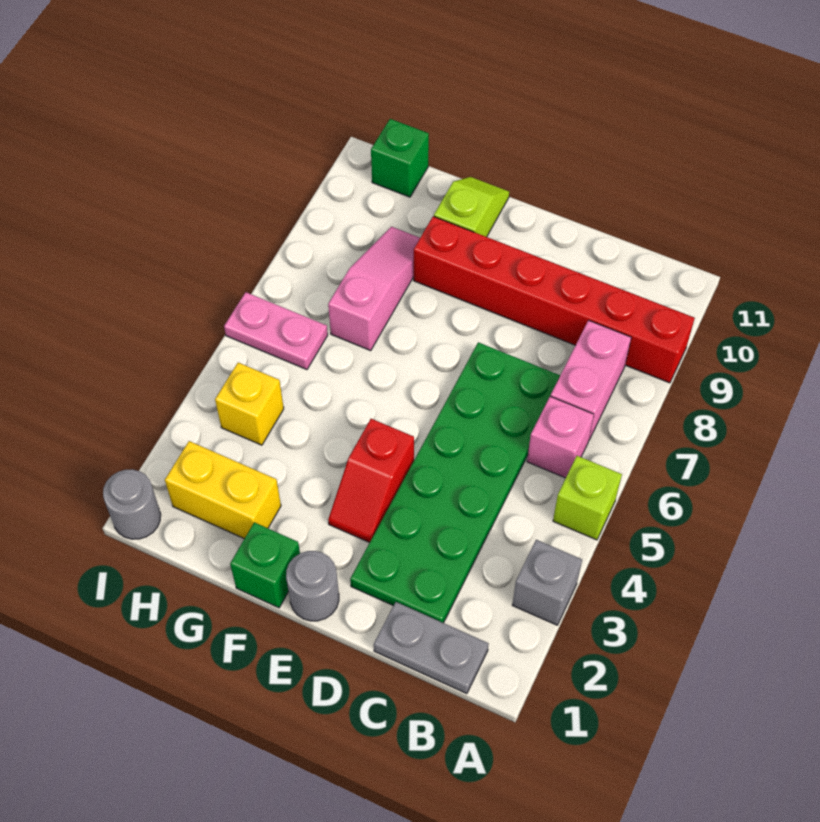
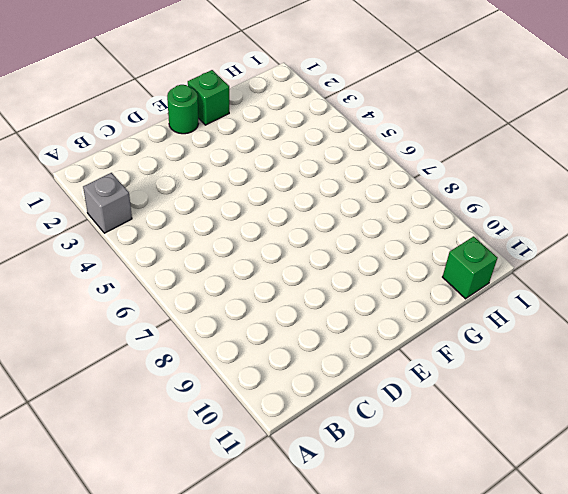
green 1x1 round brick [167,85,198,134] -> grey 1x1 round brick [286,551,339,621]
none -> lime 1x1 brick [553,456,622,540]
none -> red 1x6 brick [414,216,695,383]
none -> grey 1x2 plate [374,602,489,694]

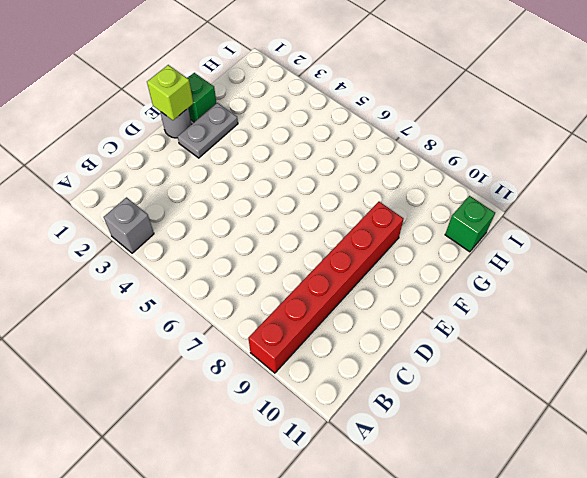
lime 1x1 brick [147,65,193,120] -> lime 1x1 brick moved to [553,456,622,540]
grey 1x2 plate [178,103,238,158] -> grey 1x2 plate moved to [374,602,489,694]
none -> pink 1x1 brick [527,396,594,478]
none -> pink 1x2 brick [551,320,631,440]
none -> green 2x6 plate [350,342,560,623]

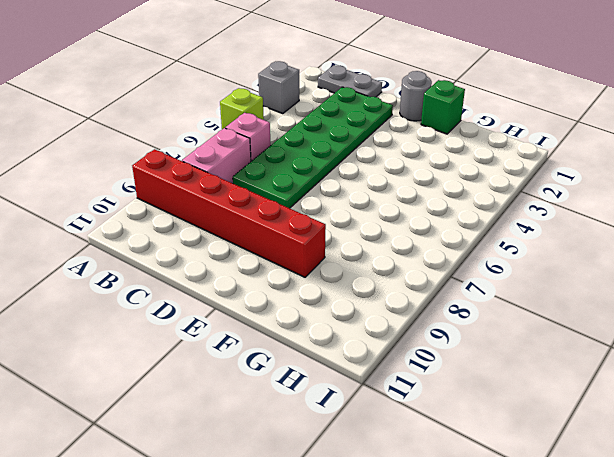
none -> red 1x2 slope [328,419,414,543]
none -> lime 1x2 slope [434,177,509,237]
none -> yellow 1x2 brick [165,441,281,539]

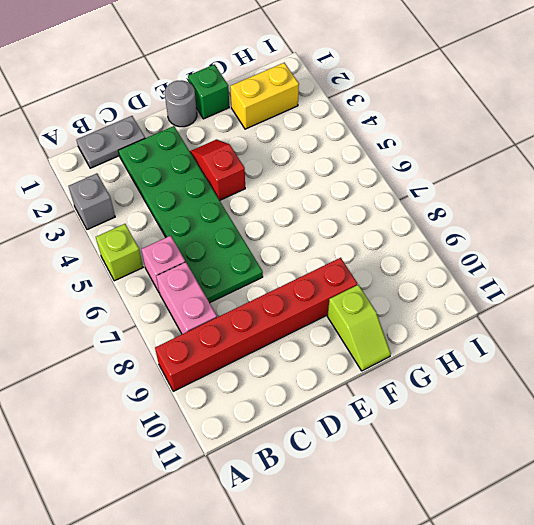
none -> pink 1x3 slope [328,227,420,351]
none -> yellow 1x1 brick [215,363,284,445]
none -> pink 1x2 plate [224,292,328,370]

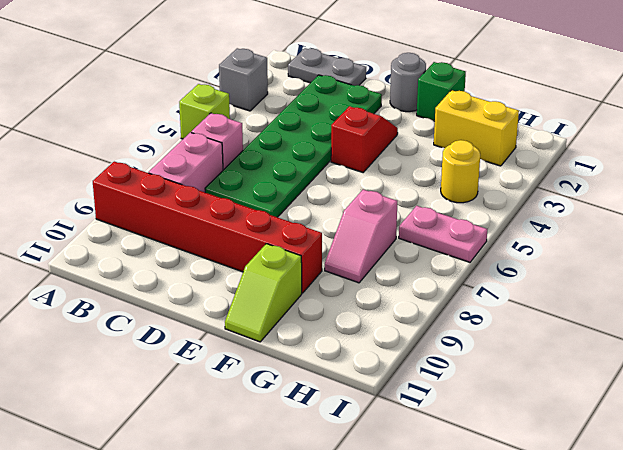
pink 1x2 slope [325,189,397,283] -> pink 1x3 slope [328,227,420,351]
yellow 1x1 round brick [441,140,480,203] -> yellow 1x1 brick [215,363,284,445]
none -> green 1x1 brick [371,119,429,197]
none -> grey 1x1 round brick [103,469,161,539]

